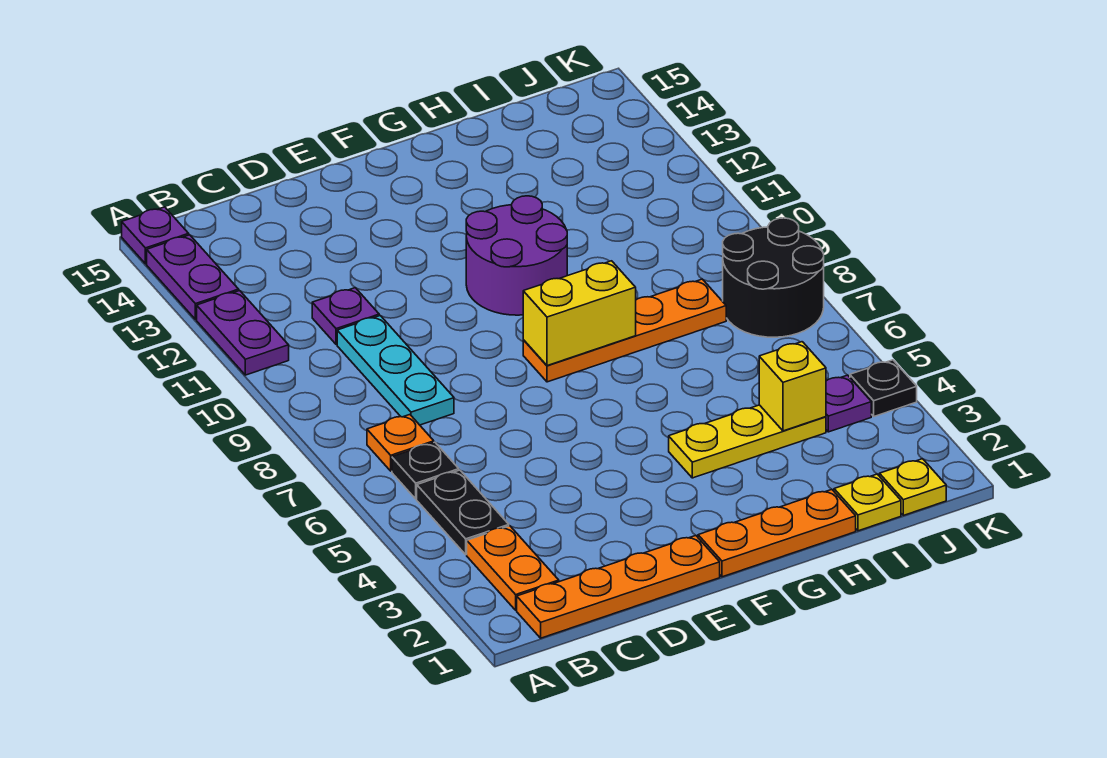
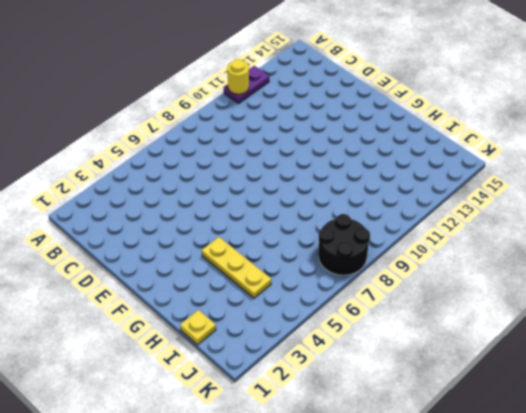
yellow 1x1 round brick [227,59,249,94] -> none
none -> purple 1x2 plate [147,235,239,319]
none -> purple 1x1 plate [122,207,189,264]
none -> orange 1x4 plate [517,536,720,638]

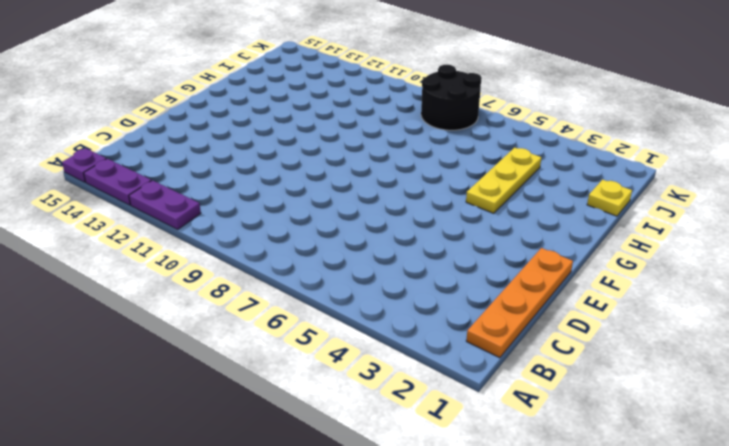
none -> orange 1x2 plate [467,526,559,610]
none -> black 1x2 plate [417,470,509,555]
none -> black 1x1 plate [392,442,459,499]

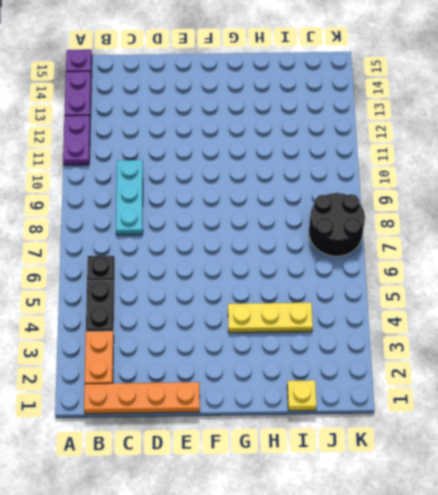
none -> orange 1x1 plate [367,415,434,471]
none -> purple 1x1 plate [312,288,379,344]
none -> orange 1x3 plate [698,490,856,577]

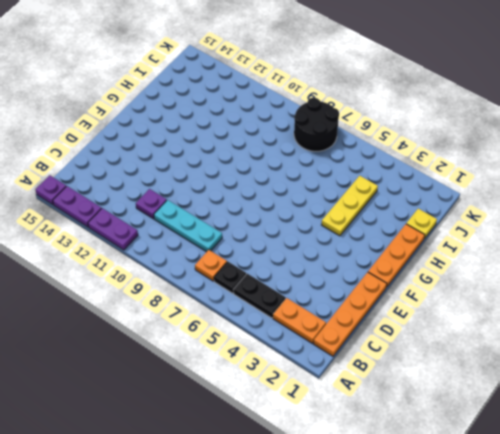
none -> orange 1x4 plate [523,279,726,382]
none -> purple 2x2 round brick [466,196,567,315]
none -> yellow 1x1 plate [879,459,946,515]

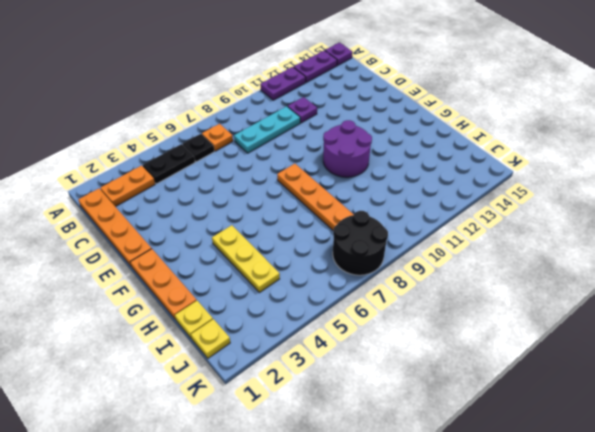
none -> purple 1x1 plate [826,375,871,432]
none -> black 1x1 plate [850,360,917,416]
none -> yellow 1x2 brick [523,261,636,366]

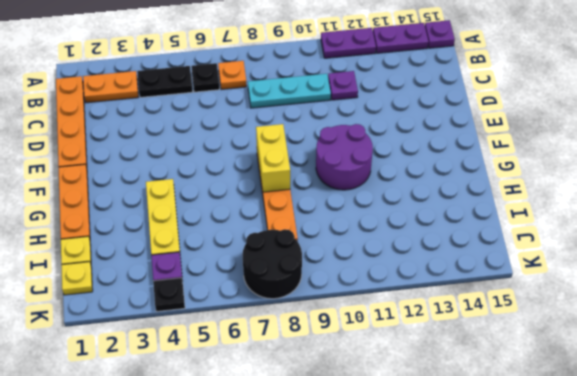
none -> yellow 1x1 brick [759,342,826,431]

